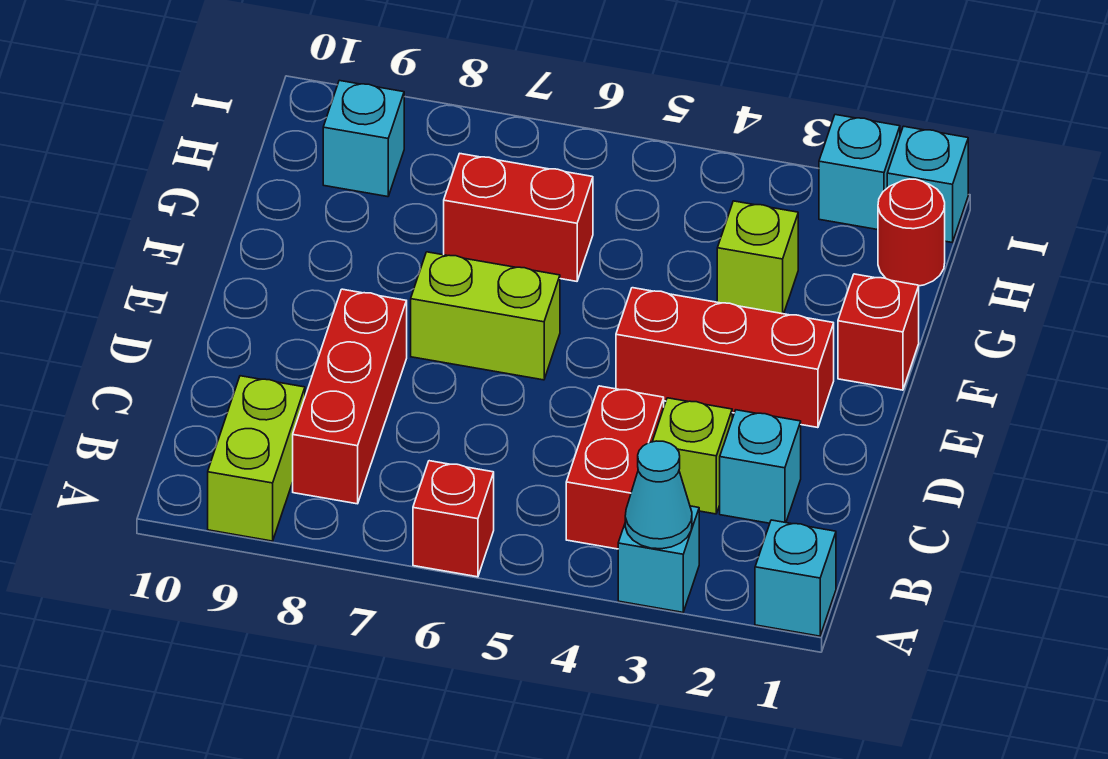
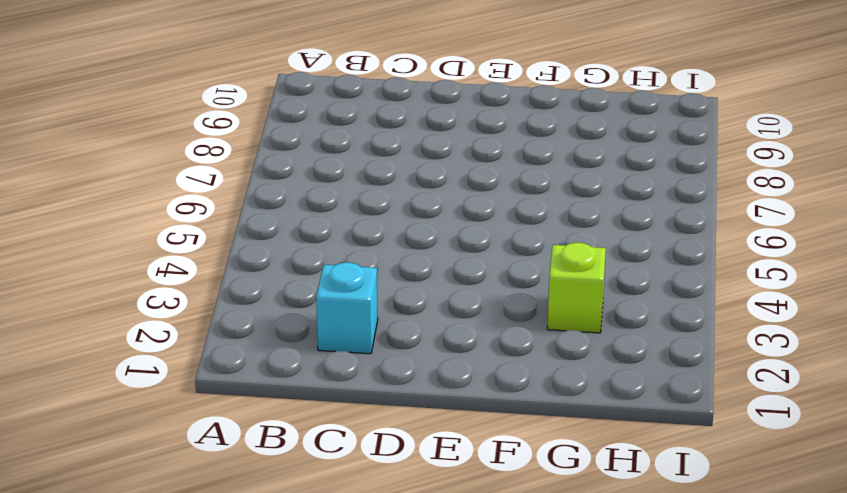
none -> cyan 1x1 brick [755,520,836,636]
none -> cyan 1x1 brick [618,506,699,612]
none -> red 1x1 brick [413,461,494,577]

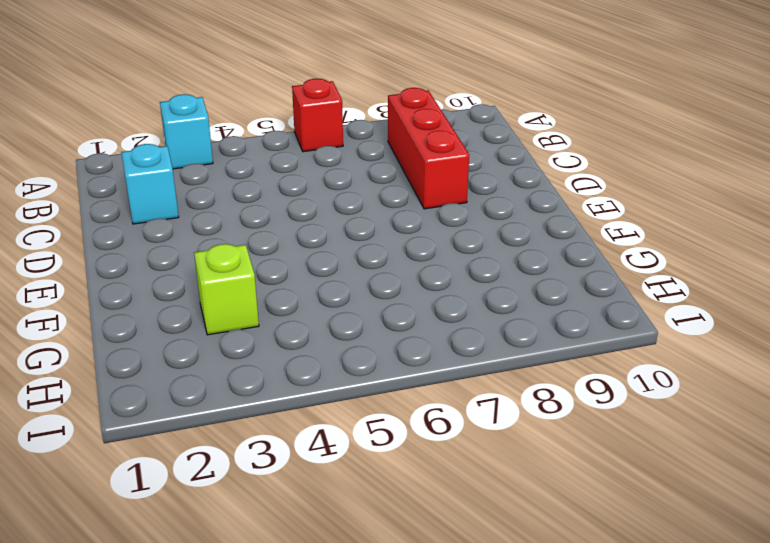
none -> cyan 1x1 brick [755,520,836,636]
none -> lime 1x2 brick [208,376,305,541]
none -> red 1x2 brick [566,386,664,549]

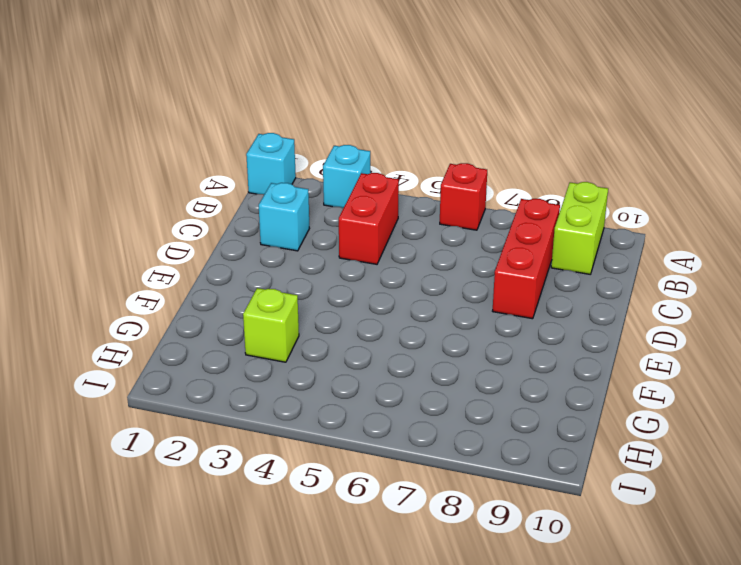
none -> lime 1x1 brick [652,398,732,514]
none -> red 1x3 brick [616,288,834,428]
none -> lime 1x2 brick [411,252,560,380]

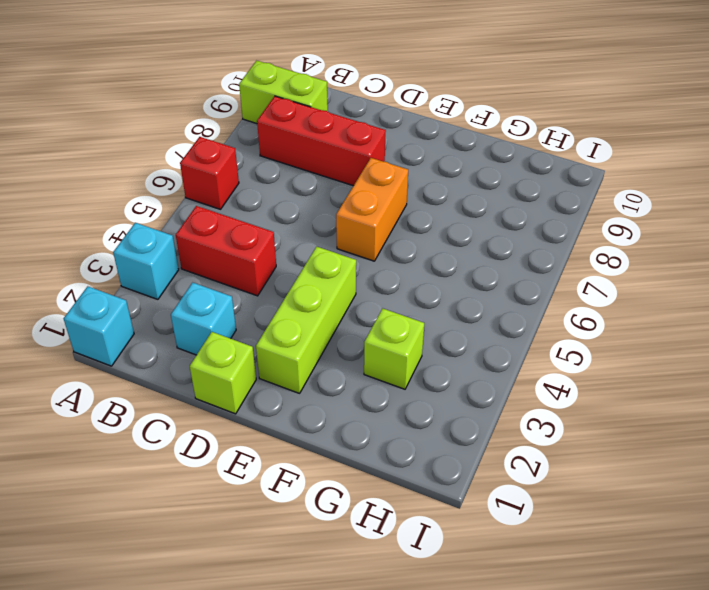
lime 1x1 brick [190,332,256,414] -> lime 1x1 brick moved to [652,398,732,514]
lime 1x3 brick [256,247,356,393] -> red 1x3 brick [616,288,834,428]
orange 1x2 brick [336,158,408,261] -> lime 1x2 brick [411,252,560,380]
none -> red 1x1 brick [838,274,919,390]
none -> red 1x2 brick [444,154,593,281]
none -> red 1x1 round brick [878,179,945,286]

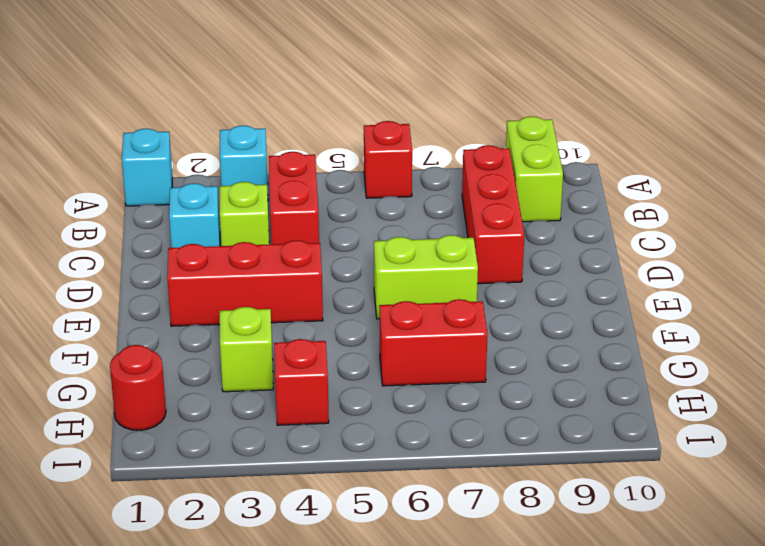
red 1x1 brick [274,339,329,425] -> red 1x1 brick moved to [838,274,919,390]
none -> cyan 1x1 brick [323,80,404,197]
none -> cyan 1x1 brick [887,126,968,242]
none -> cyan 1x1 brick [819,115,900,230]

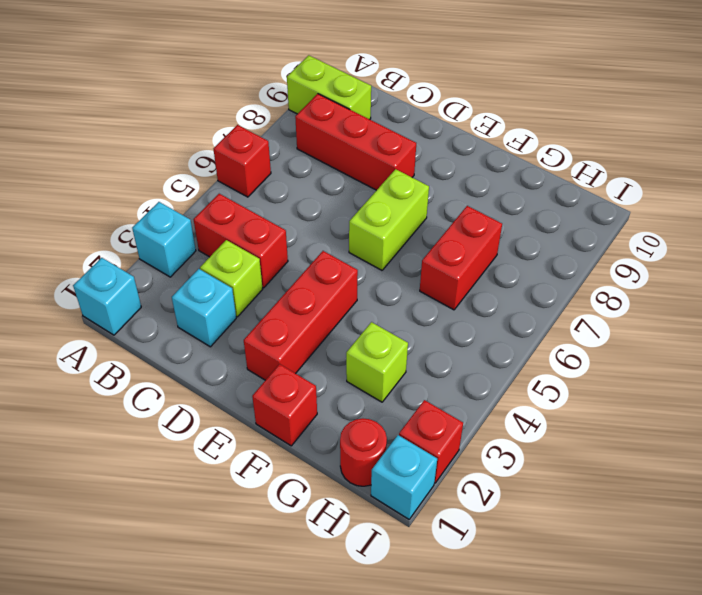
red 1x1 brick [399,400,463,483] -> cyan 1x1 brick [819,115,900,230]
none -> cyan 1x1 brick [323,80,404,197]
none -> cyan 1x1 cone [625,441,692,549]

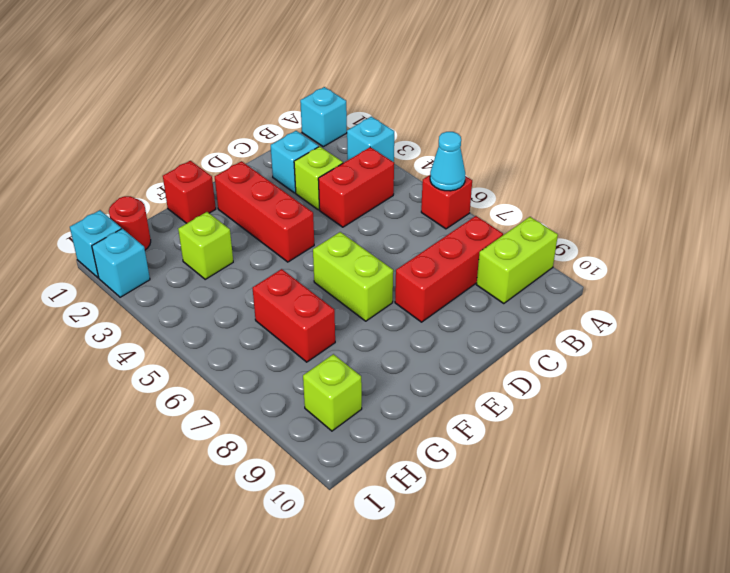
cyan 1x1 cone [430,132,465,191] -> cyan 1x1 cone moved to [625,441,692,549]
lime 1x1 brick [303,354,362,431] -> cyan 1x1 brick [323,80,404,197]

